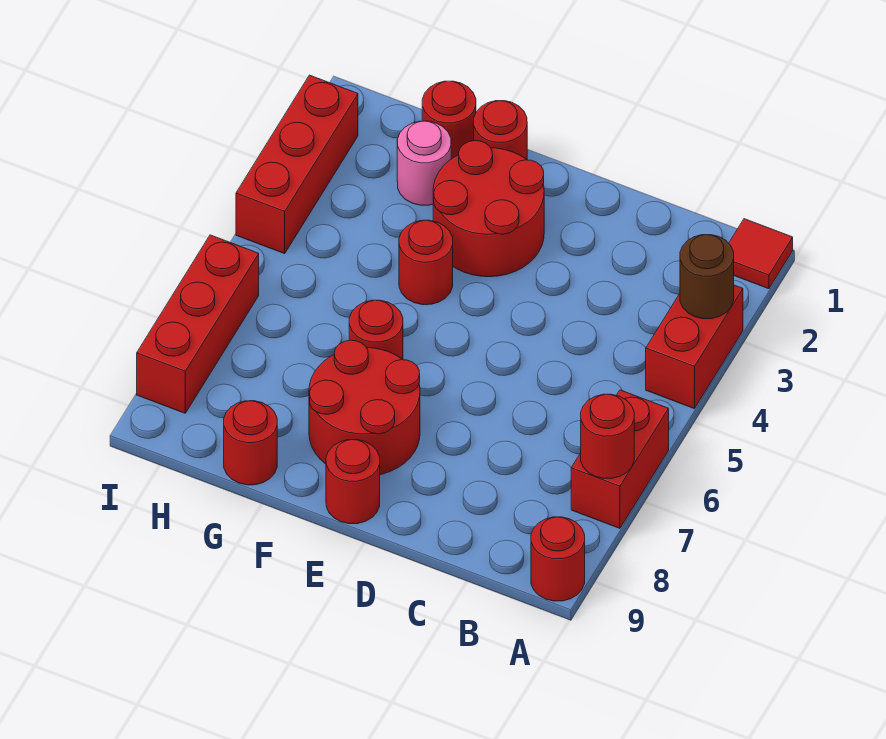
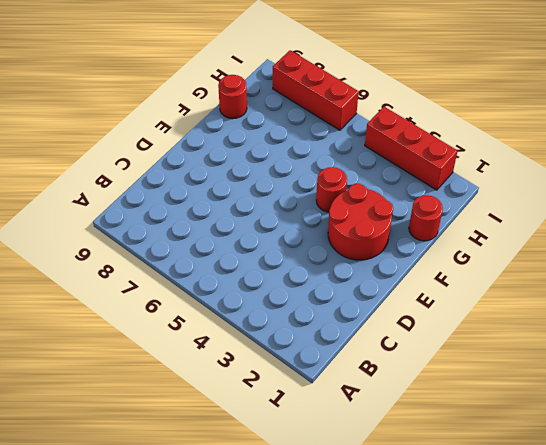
none -> red 1x1 tile [729,219,793,289]
none -> red 1x2 brick [646,285,743,409]
none -> red 1x2 brick [571,390,669,528]

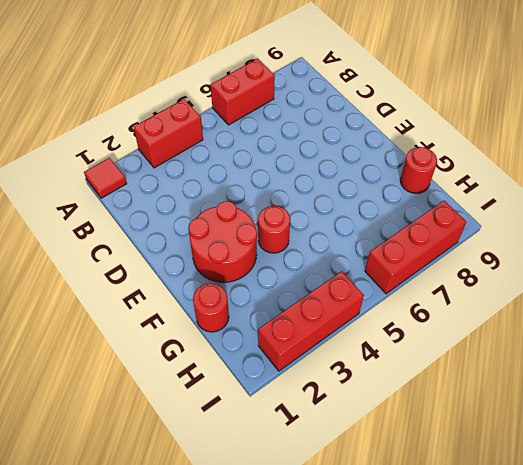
none -> red 1x1 round brick [531,517,585,601]
none -> red 2x2 round brick [309,340,420,475]
none -> red 1x1 round brick [326,440,380,524]

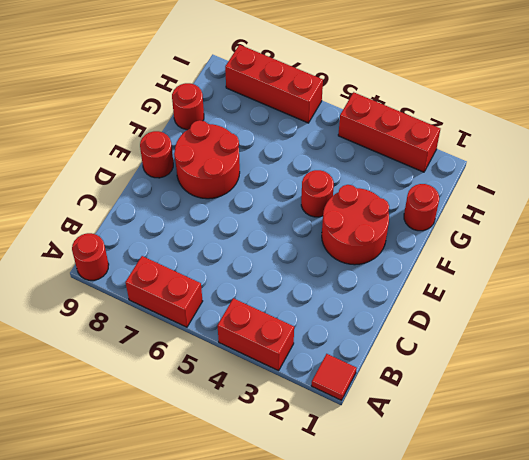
none -> red 1x1 round brick [474,101,527,159]
none -> red 1x1 round brick [349,300,403,359]
none -> pink 1x1 round brick [397,121,451,205]

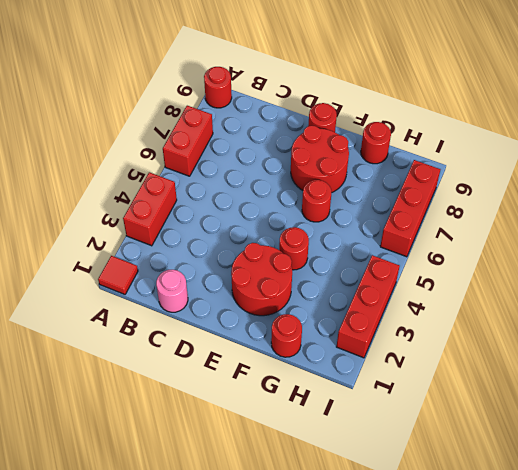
pink 1x1 round brick [156,270,188,312] -> pink 1x1 round brick moved to [397,121,451,205]
none -> red 1x1 round brick [474,101,527,159]
none -> brown 1x1 round brick [680,235,734,319]
none -> red 1x1 round brick [581,394,634,479]

